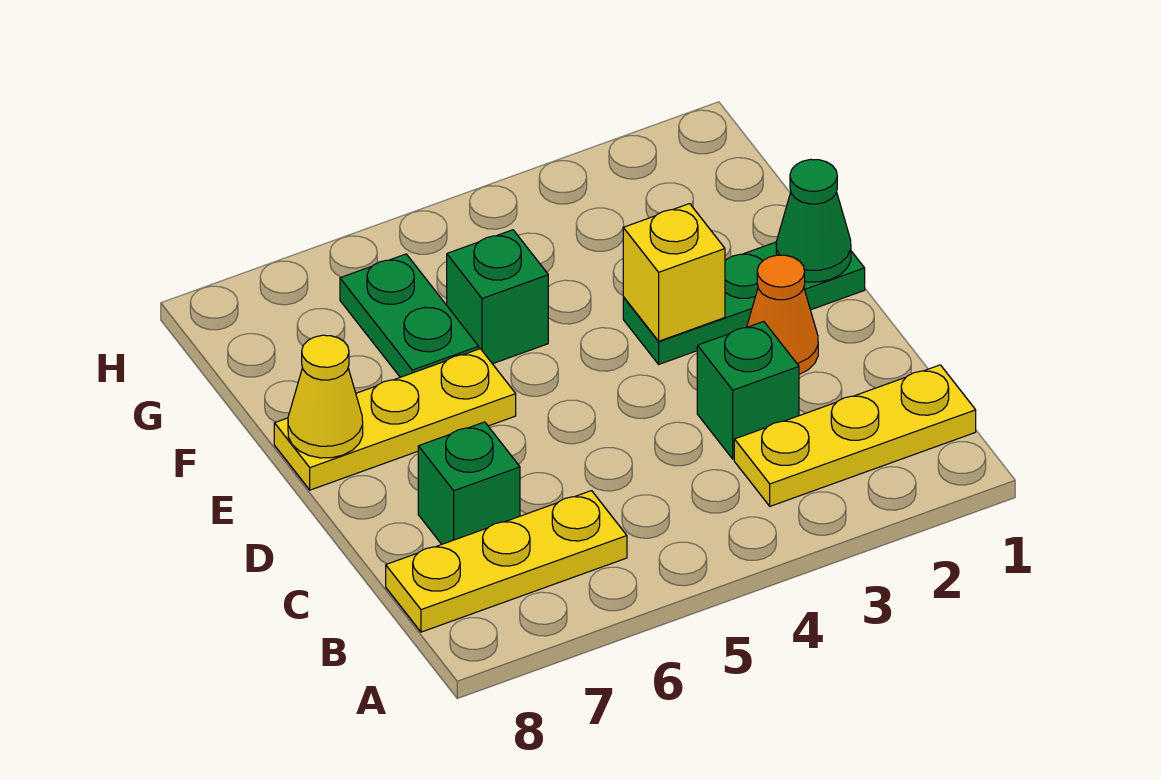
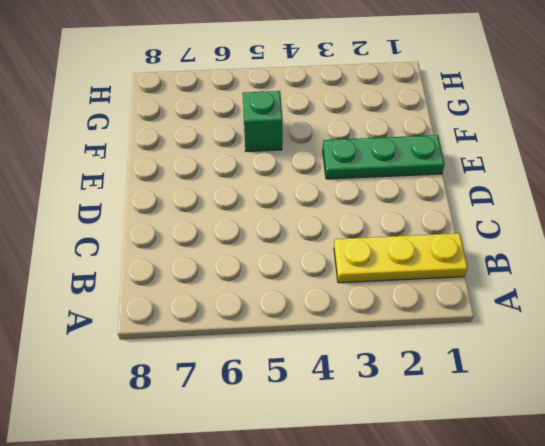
none -> yellow 1x3 plate [386,491,627,632]
none -> green 1x1 brick [697,321,799,459]
none -> green 1x1 brick [418,422,520,544]

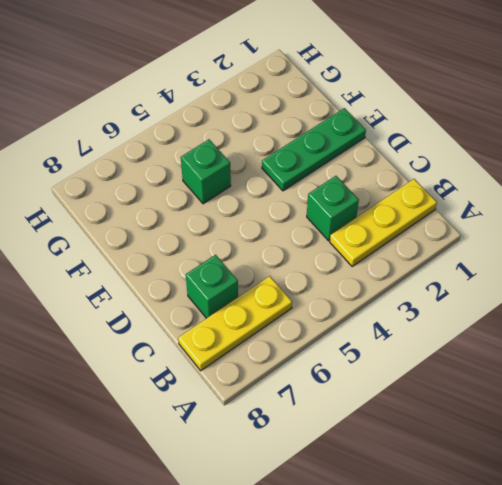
none -> orange 1x1 cone [747,255,818,374]
none -> yellow 1x3 plate [274,349,516,490]
none -> green 1x2 plate [340,254,479,377]

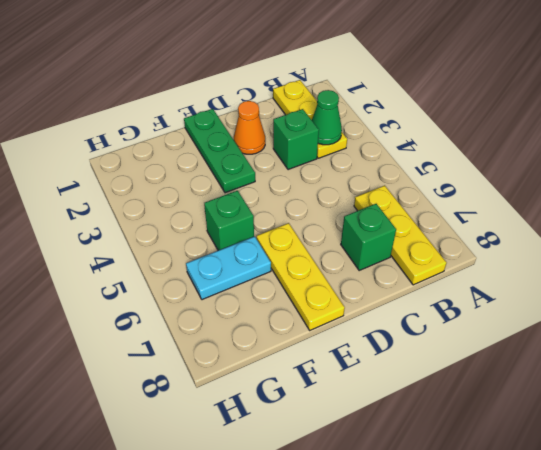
green 1x1 cone [312,90,342,145] -> green 1x1 cone moved to [776,159,851,282]
cyan 1x2 plate [186,236,271,300] -> green 1x2 plate [340,254,479,377]
none -> yellow 1x1 brick [623,204,725,341]
none -> yellow 1x1 cone [288,335,363,458]

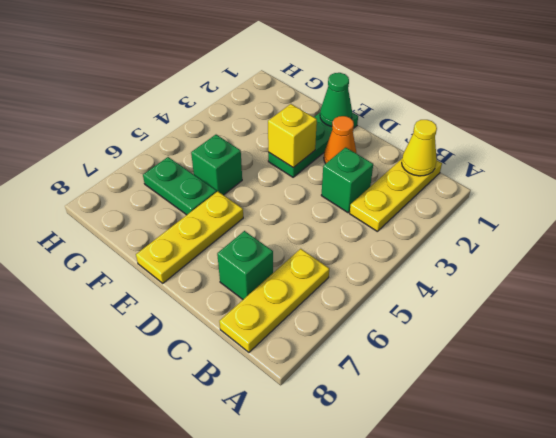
yellow 1x1 cone [402,120,437,176] -> yellow 1x1 cone moved to [288,335,363,458]

